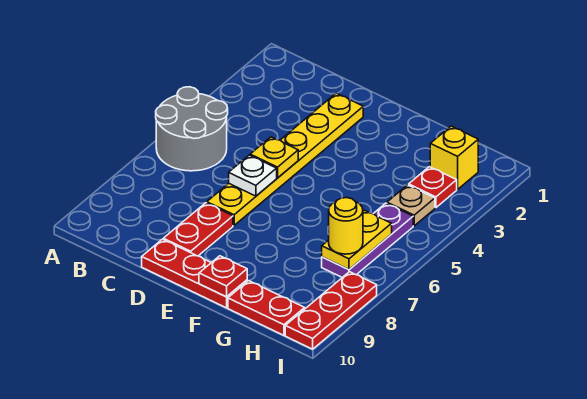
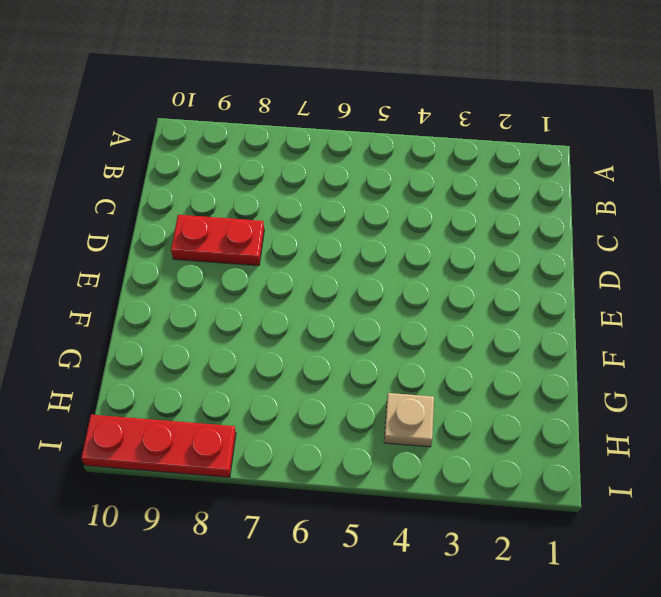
none -> grey 2x2 round brick [156,87,228,171]
none -> yellow 1x6 plate [207,93,363,225]
none -> red 1x3 plate [142,239,247,308]

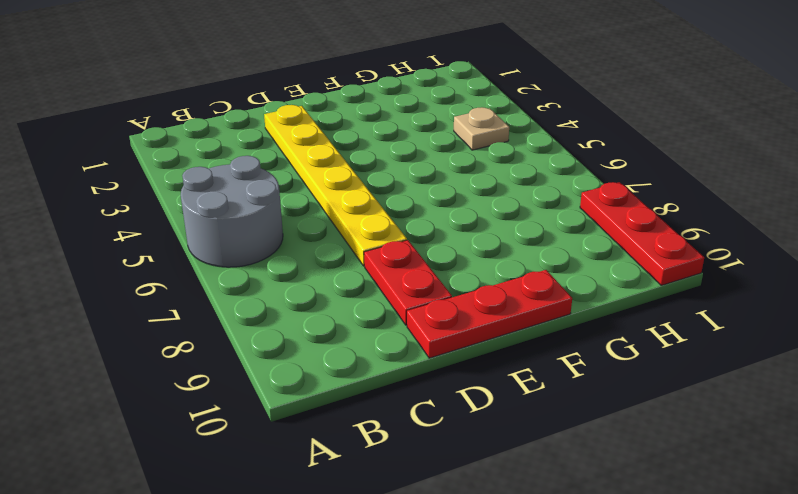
none -> red 1x2 plate [228,281,305,335]
none -> yellow 1x1 brick [430,126,478,189]
none -> red 1x1 plate [409,167,457,208]

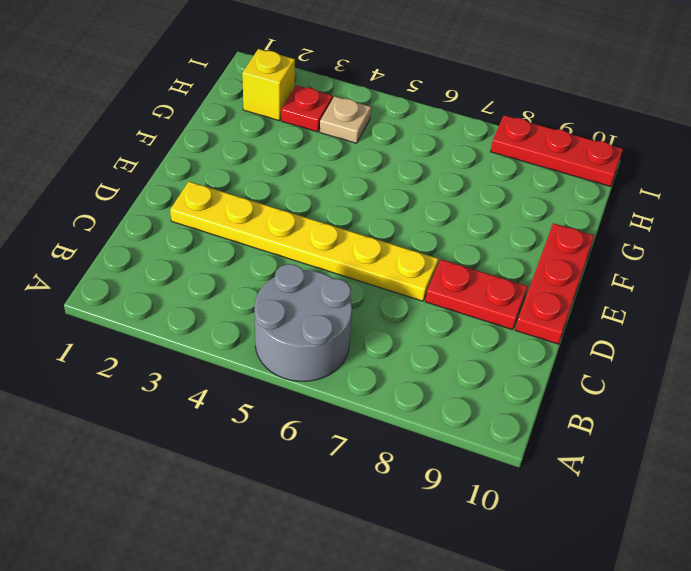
none -> red 1x2 plate [228,281,305,335]
none -> purple 1x3 plate [322,203,413,277]
none -> yellow 1x1 plate [250,137,298,178]

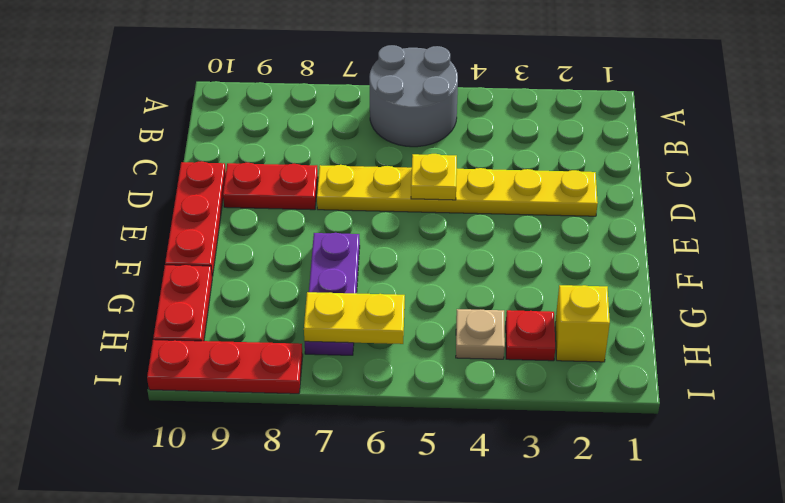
purple 1x3 plate [305,233,360,355] -> purple 1x3 plate turned to [322,203,413,277]
none -> white 1x1 plate [229,155,277,196]
none -> red 1x1 plate [199,256,247,297]
none -> yellow 1x1 round brick [329,198,363,254]

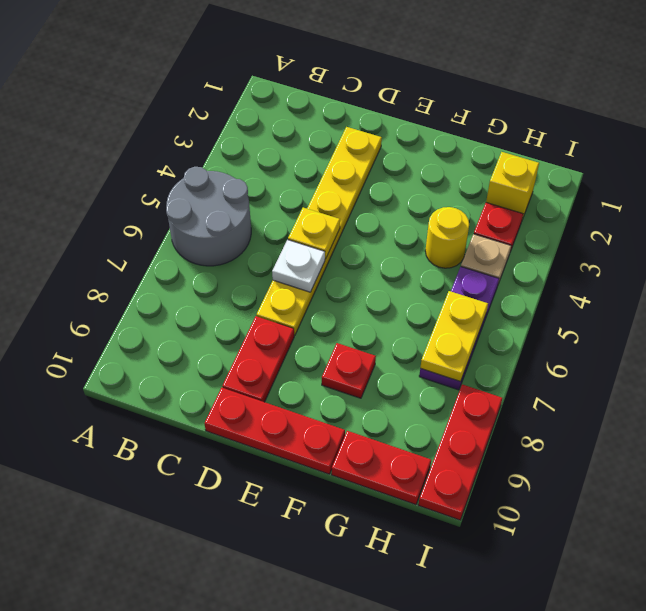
red 1x1 plate [322,343,376,398] -> red 1x1 plate moved to [199,256,247,297]
yellow 1x1 round brick [425,207,469,268] -> yellow 1x1 round brick moved to [329,198,363,254]

